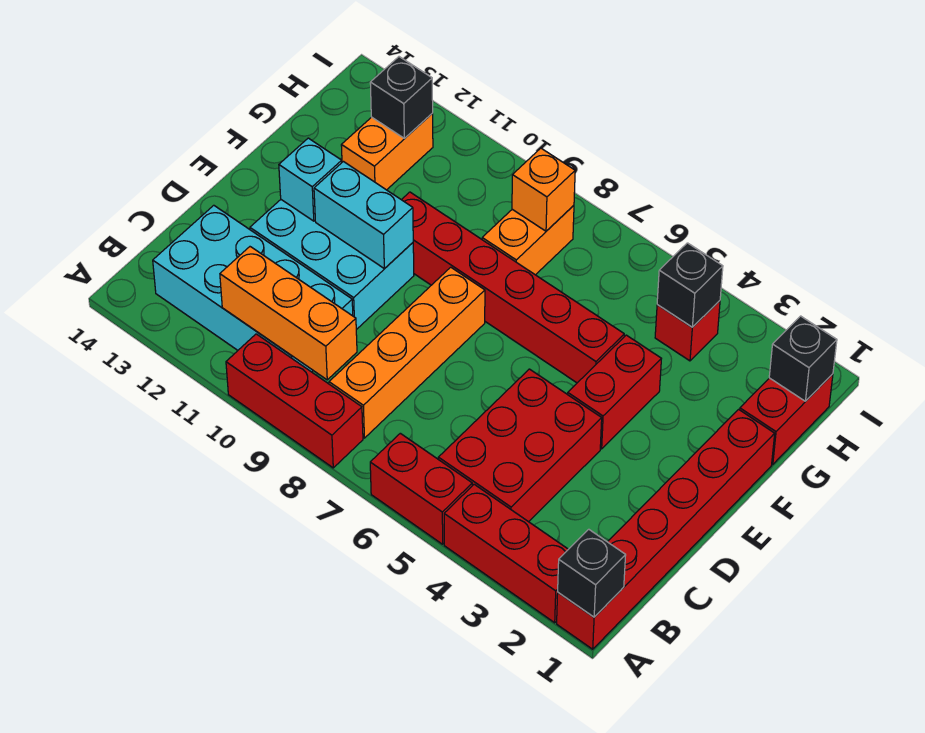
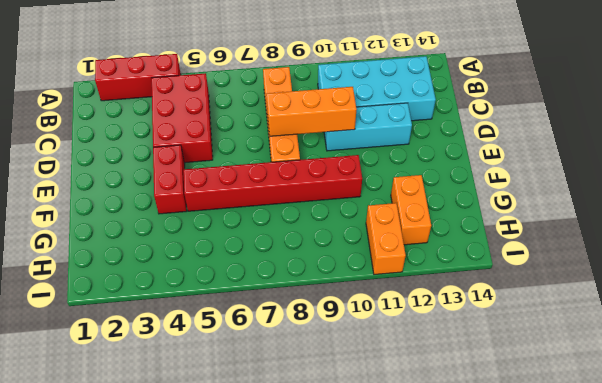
orange 1x3 brick [266,87,357,136] -> orange 1x3 brick moved to [220,247,357,380]
cyan 1x3 brick [324,103,412,151] -> cyan 2x3 brick [250,200,414,330]
orange 1x2 brick [366,203,406,275] -> orange 1x2 brick moved to [482,205,574,275]
none -> red 1x6 brick [557,409,775,649]
none -> red 1x2 brick [370,433,472,544]
none -> red 1x3 brick [226,334,363,468]

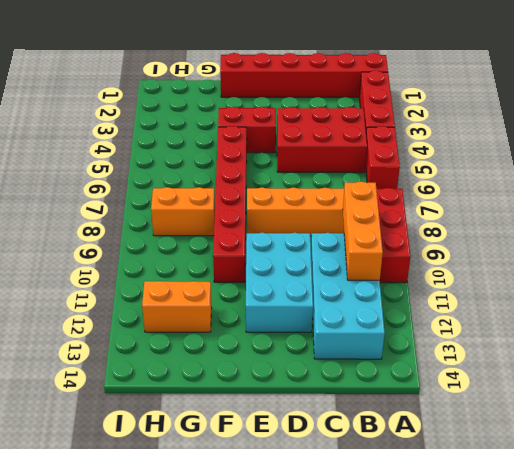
none -> red 1x2 brick [740,374,833,464]
none -> red 1x1 brick [655,301,720,361]
none -> black 1x1 brick [558,529,626,617]

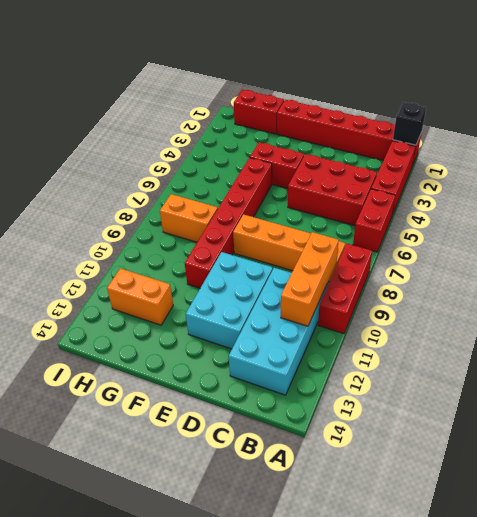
none -> red 1x1 brick [655,301,720,361]
none -> cyan 1x2 brick [314,162,413,269]
none -> cyan 1x1 brick [279,138,342,221]

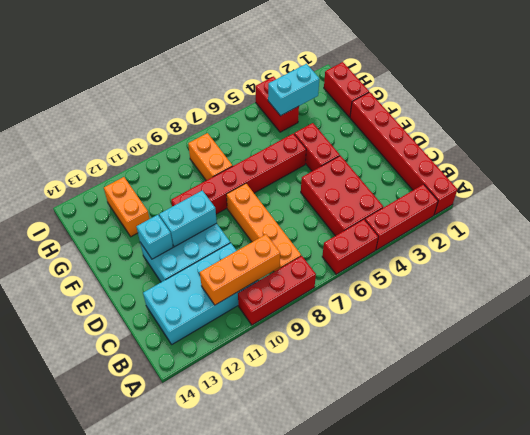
cyan 1x2 brick [268,64,319,116] -> black 1x1 brick [657,243,723,327]
red 1x2 brick [255,76,299,132] -> red 1x1 brick [655,301,720,361]
none -> black 1x1 brick [558,529,626,617]
none -> black 1x1 brick [769,316,837,401]
none -> orange 1x1 brick [512,148,575,231]

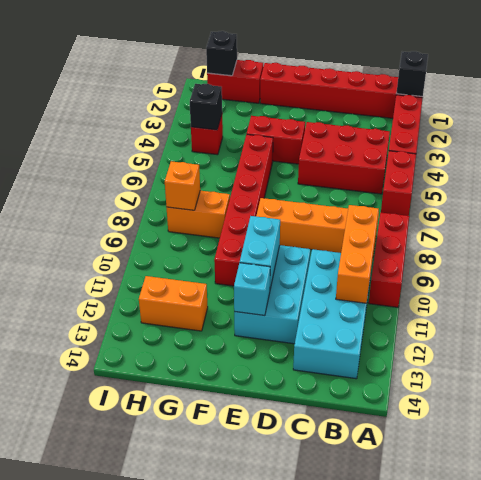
none -> black 1x1 brick [370,57,433,138]

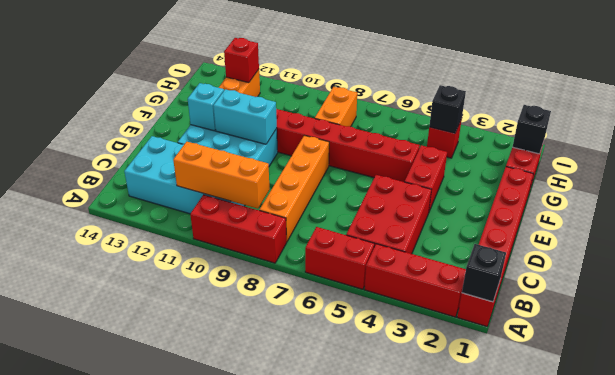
red 1x1 brick [224,38,259,83] -> black 1x1 brick [370,57,433,138]
none -> orange 1x1 brick [512,148,575,231]

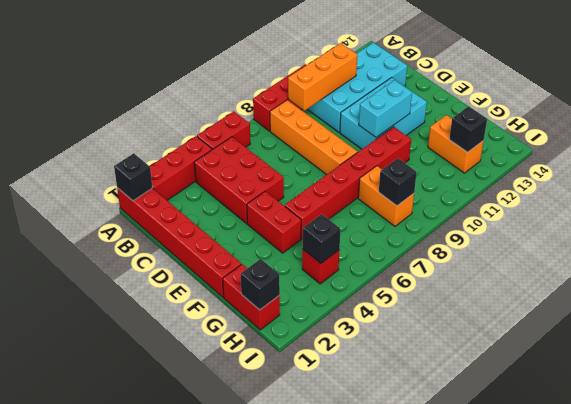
black 1x1 brick [379,158,417,206] -> orange 1x1 brick [512,148,575,231]
none -> cyan 1x1 brick [279,138,342,221]

